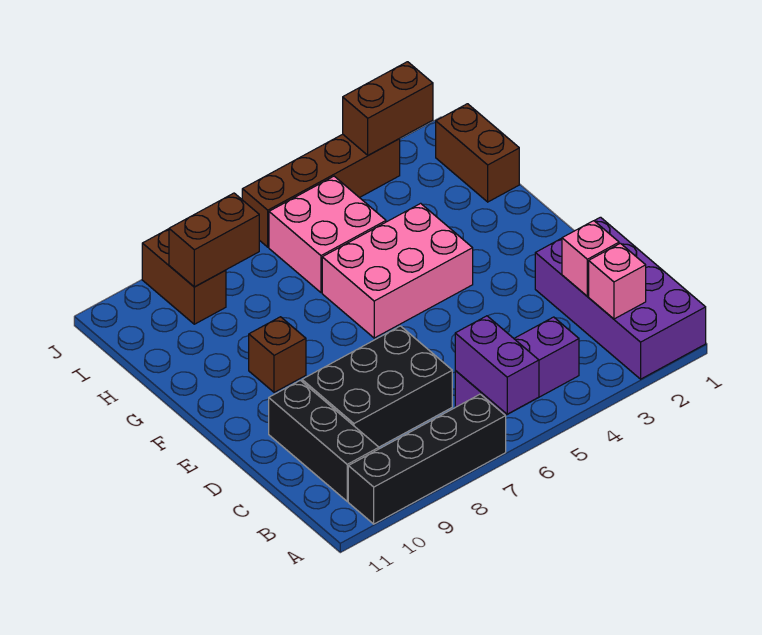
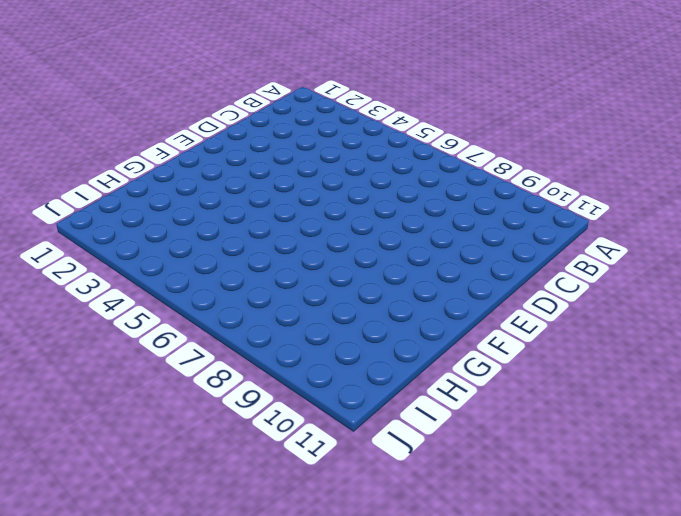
none -> purple 2x4 brick [535,217,706,379]
none -> black 1x4 brick [348,394,506,524]
none -> purple 1x3 brick [455,317,579,416]

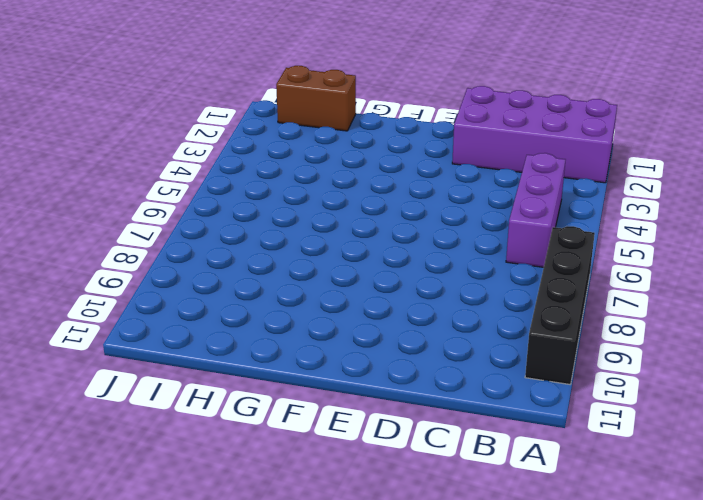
none -> black 1x3 brick [269,380,379,501]
none -> black 2x3 brick [302,326,452,447]
none -> pink 2x3 brick [322,203,473,338]

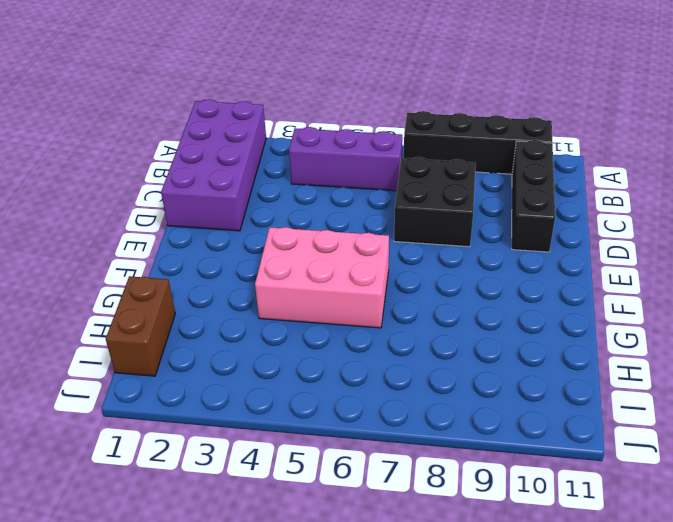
black 2x2 brick [394,157,476,247] -> black 2x3 brick [302,326,452,447]
none -> brown 1x1 brick [249,317,306,392]
none -> pink 2x2 brick [269,176,386,293]
none -> brown 1x2 brick [142,229,226,324]

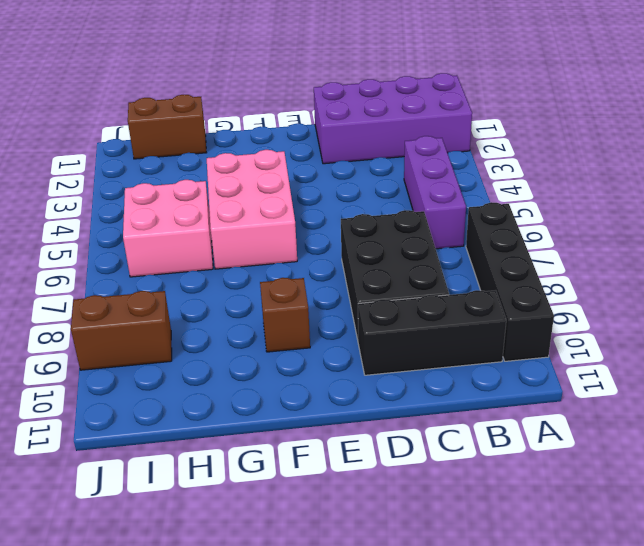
none -> brown 1x4 brick [242,134,400,247]
none -> purple 1x2 brick [455,316,539,414]
none -> pink 1x1 brick [589,243,646,319]

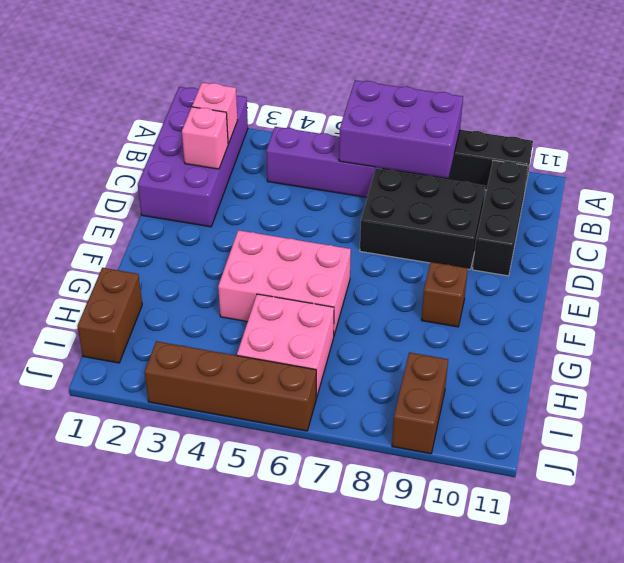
purple 2x3 brick [339,80,463,178] -> purple 1x2 brick [455,316,539,414]
none -> brown 1x2 brick [169,193,259,287]
none -> brown 1x2 brick [343,62,433,155]

